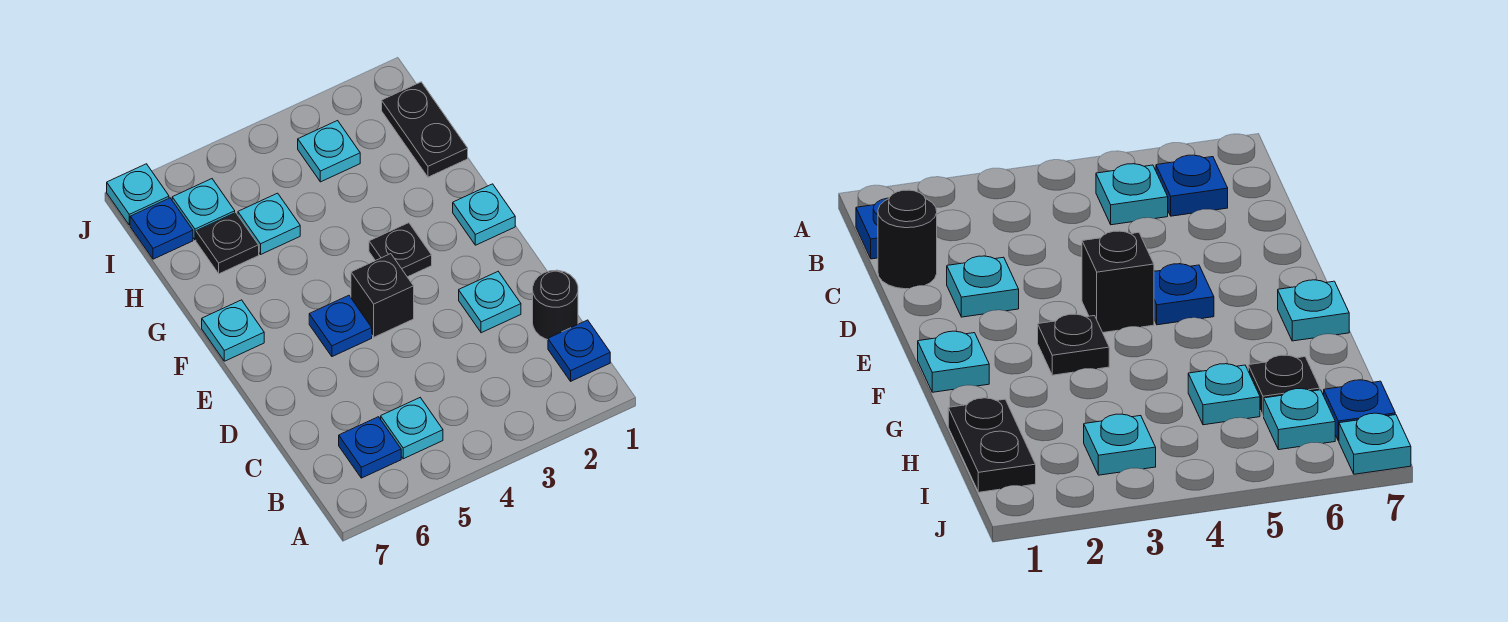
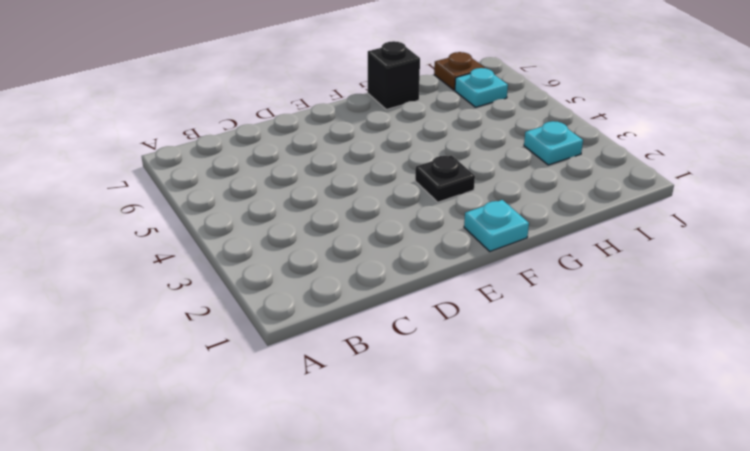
black 1x1 brick [368,41,420,110] -> black 1x1 brick moved to [351,254,414,337]
brown 1x1 plate [434,52,485,90] -> blue 1x1 plate [130,198,193,259]
none -> blue 1x1 plate [548,320,610,381]
none -> cyan 1x1 plate [381,398,443,459]
none -> blue 1x1 plate [339,417,401,478]

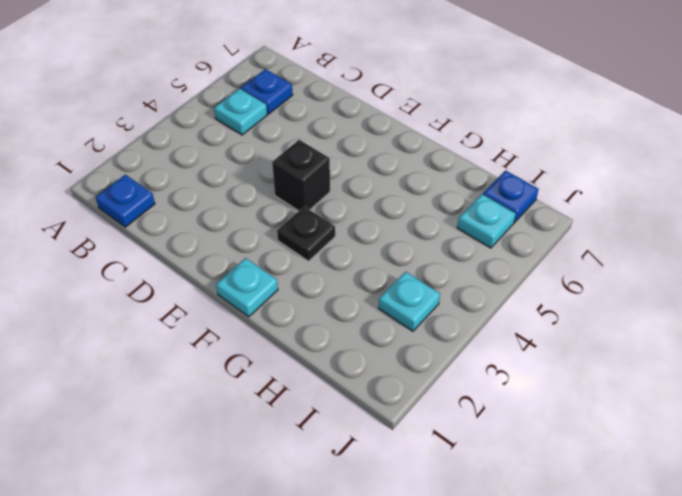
none -> black 1x1 round brick [533,270,578,340]
none -> cyan 1x1 plate [459,272,521,333]
none -> blue 1x1 plate [309,295,372,357]

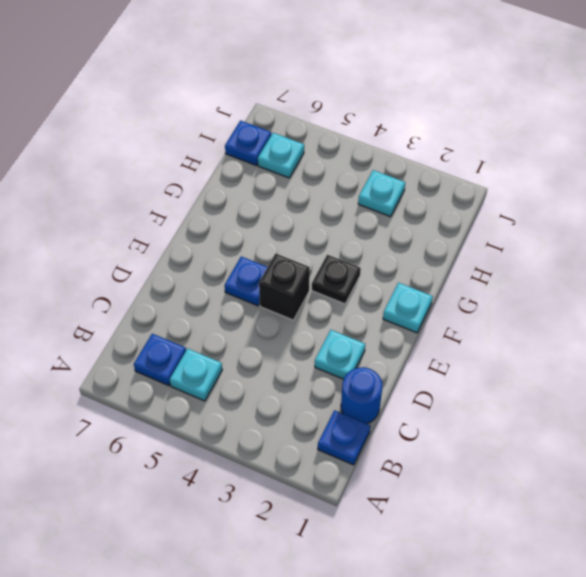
blue 1x1 round brick [341,367,382,424] -> black 1x1 round brick [533,270,578,340]
none -> cyan 1x1 plate [202,300,264,361]
none -> black 1x2 plate [382,82,468,177]
none -> cyan 1x1 plate [238,193,300,254]

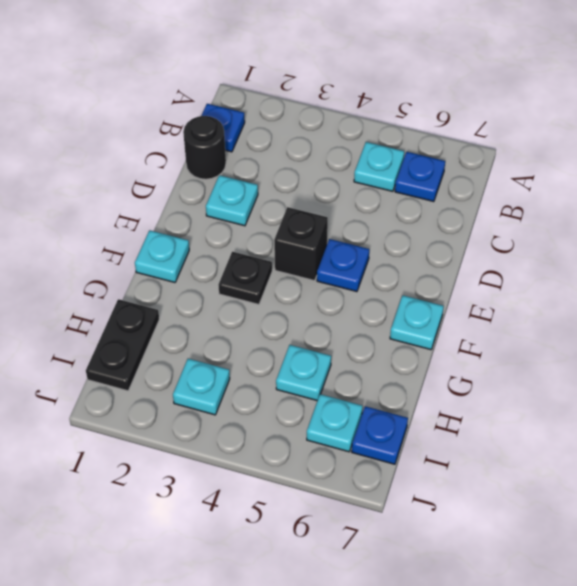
none -> black 1x1 plate [196,213,259,274]
none -> cyan 1x1 plate [107,164,169,225]

